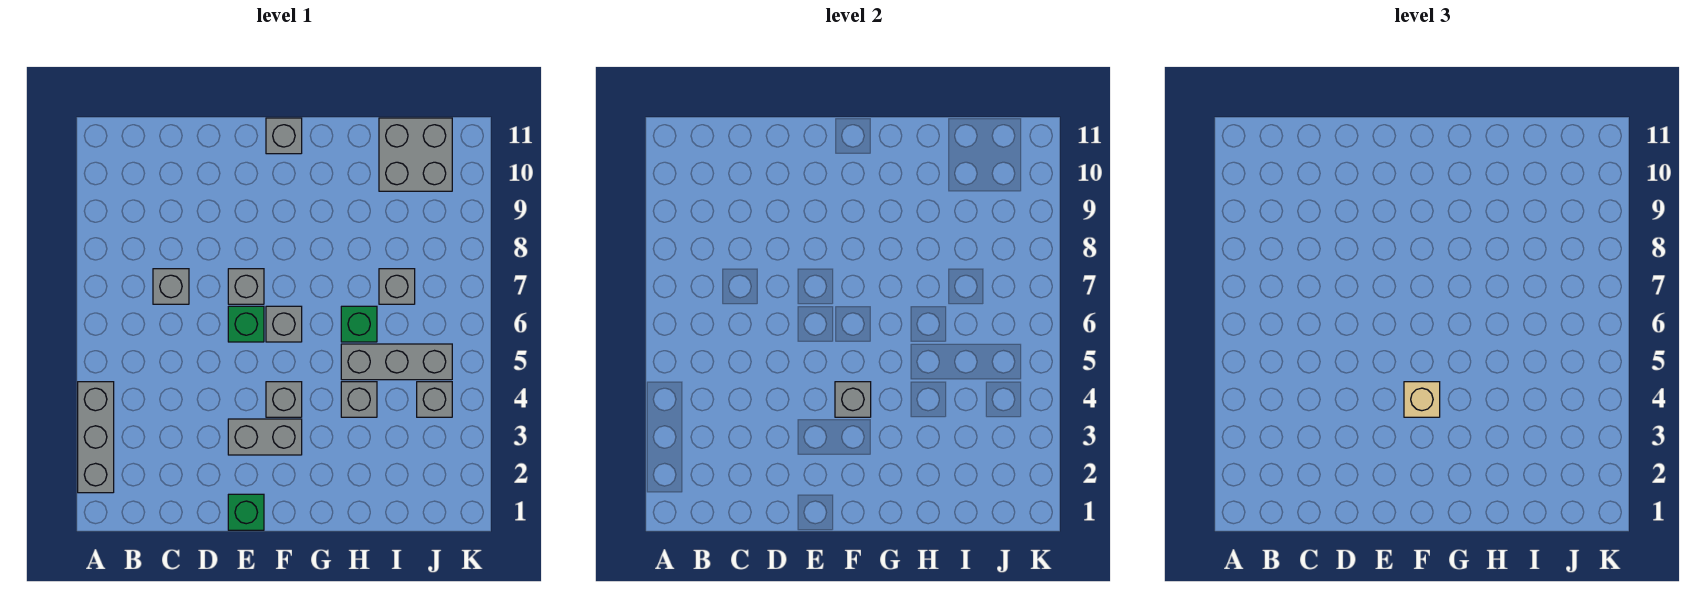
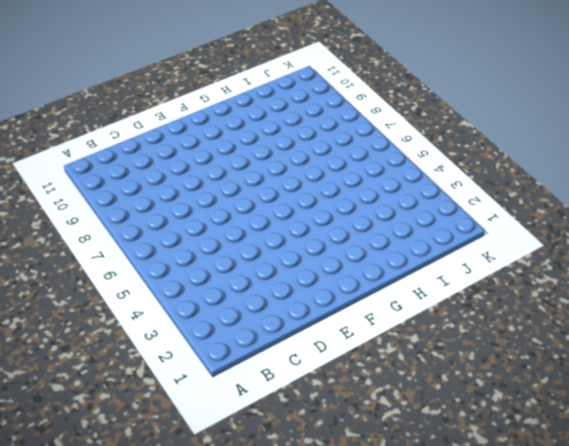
none -> grey 1x3 brick [78,382,114,493]
none -> grey 1x1 brick [153,269,189,304]
none -> green 1x1 brick [228,494,264,530]

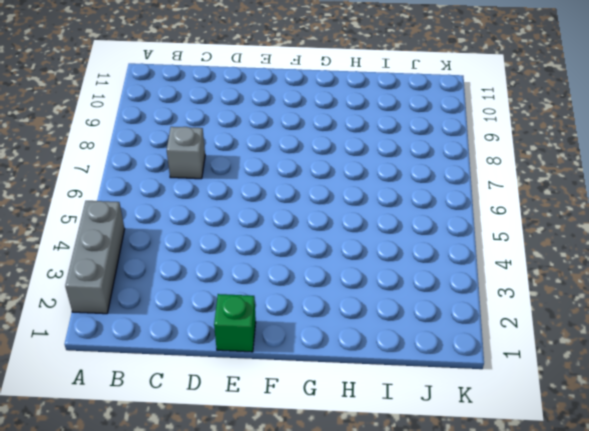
none -> grey 1x2 brick [228,419,302,455]
none -> green 1x1 brick [228,306,264,342]
none -> grey 1x1 brick [228,269,264,304]

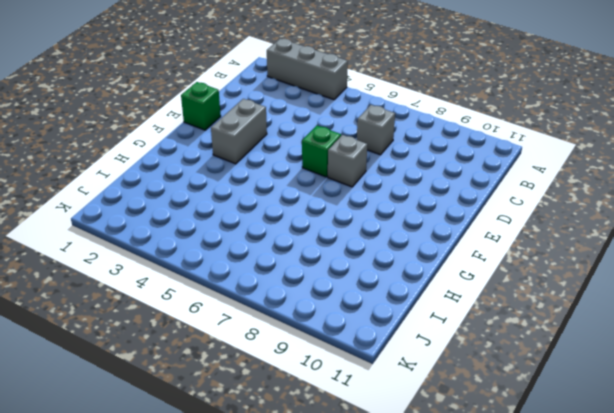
none -> grey 1x1 brick [266,382,302,417]
none -> grey 1x1 brick [266,306,302,342]
none -> grey 1x1 brick [266,118,302,154]

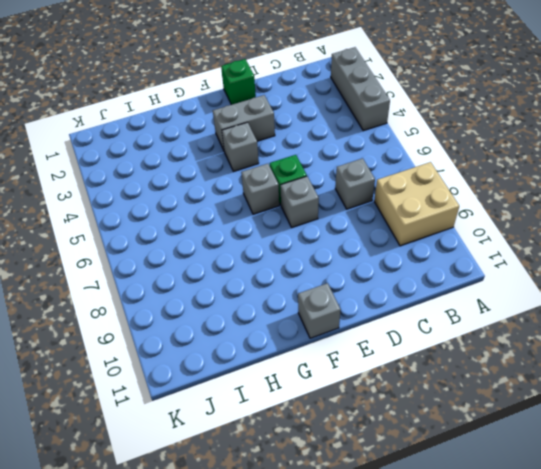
tan 2x2 brick [374,162,459,246] -> none
none -> grey 1x1 brick [341,382,377,417]
none -> grey 1x3 brick [341,344,452,380]
none -> green 1x1 brick [341,306,377,342]

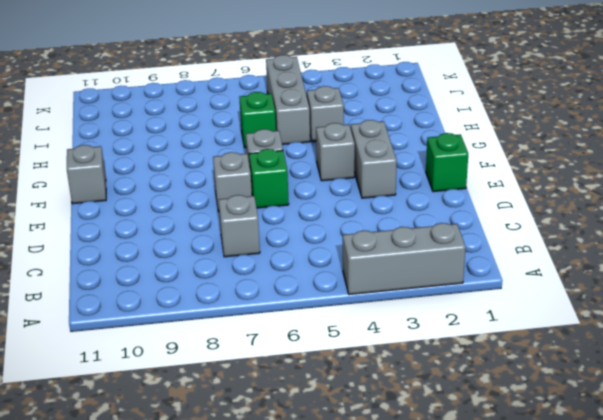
none -> grey 1x1 brick [379,269,415,304]
none -> grey 2x2 brick [379,118,452,191]
none -> grey 1x1 brick [417,382,452,417]

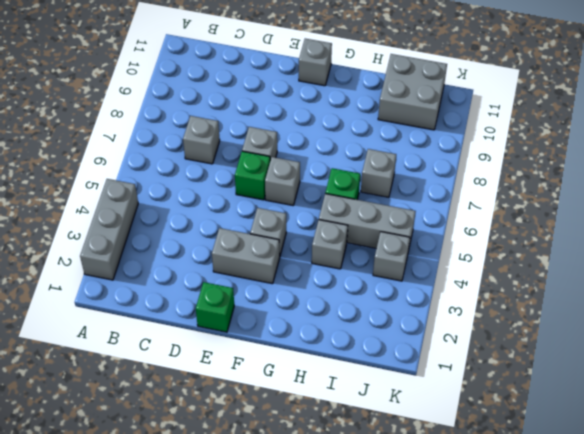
none -> grey 1x1 brick [835,382,871,417]
none -> tan 1x1 brick [1404,382,1440,417]

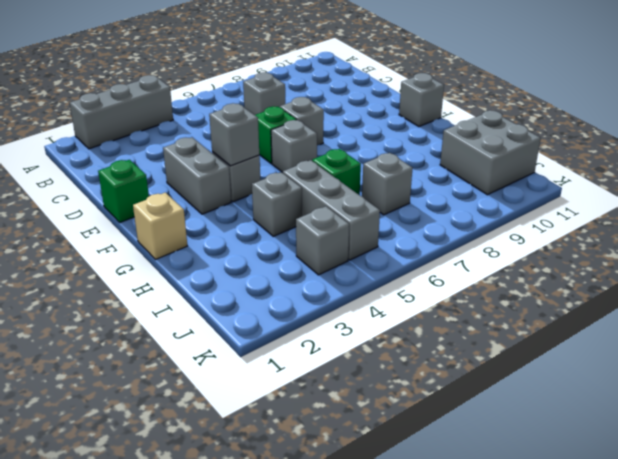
tan 1x1 brick [133,193,187,260] -> tan 1x1 brick moved to [1404,382,1440,417]

